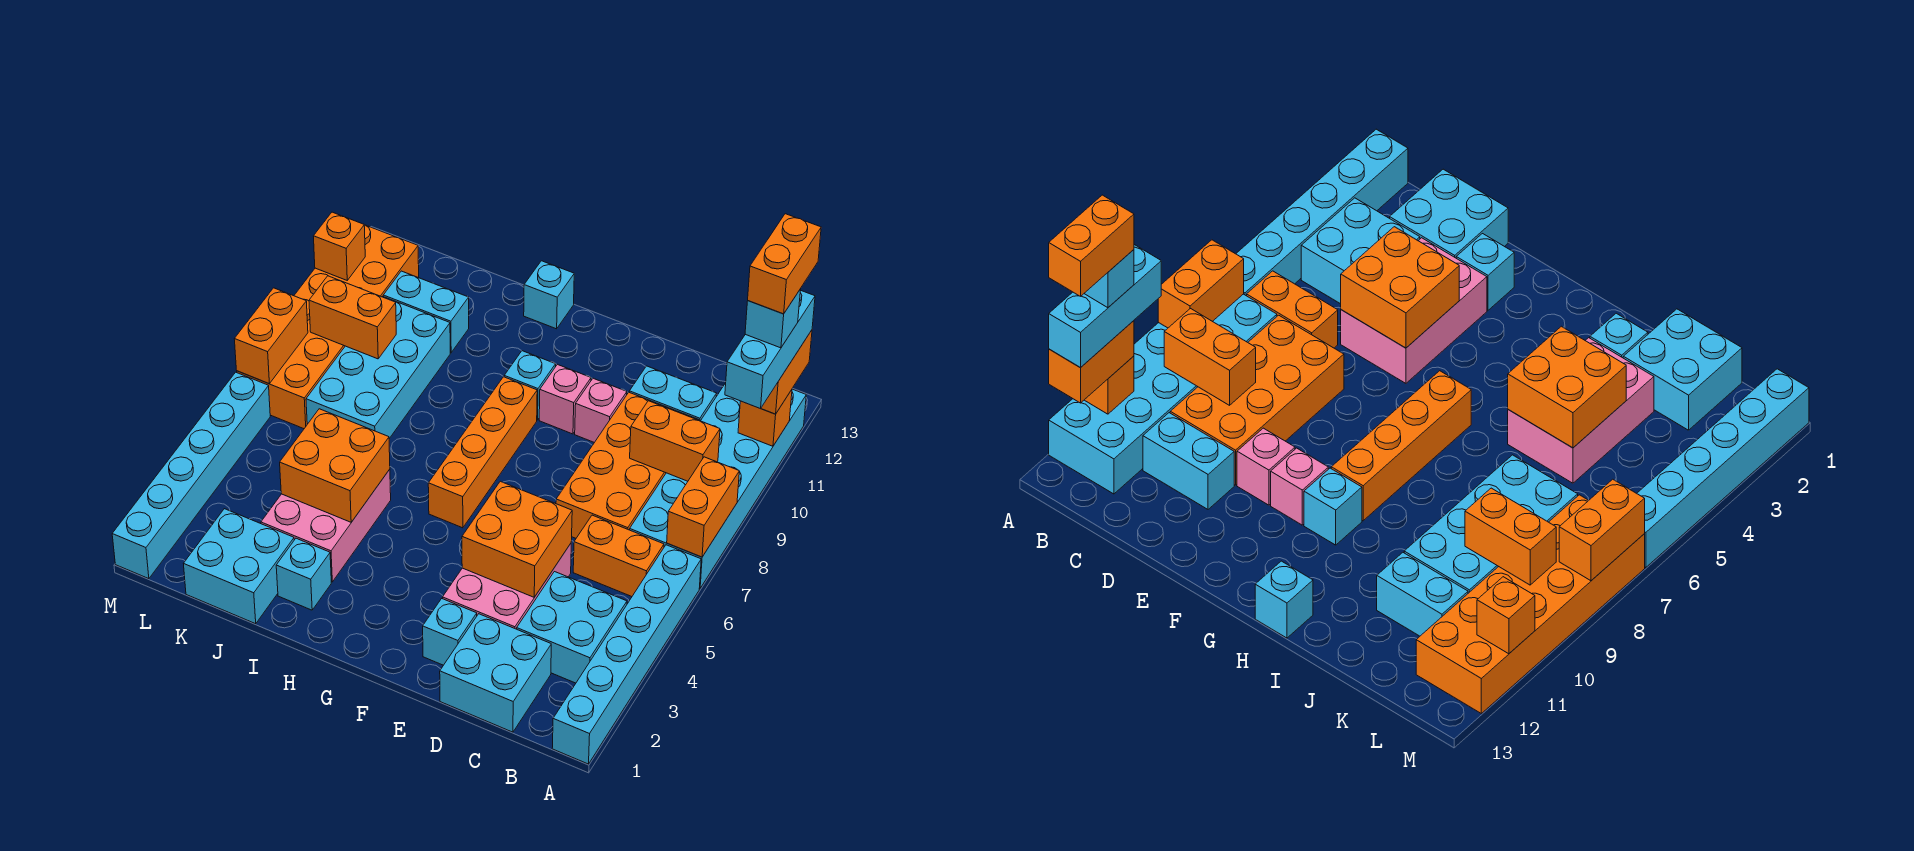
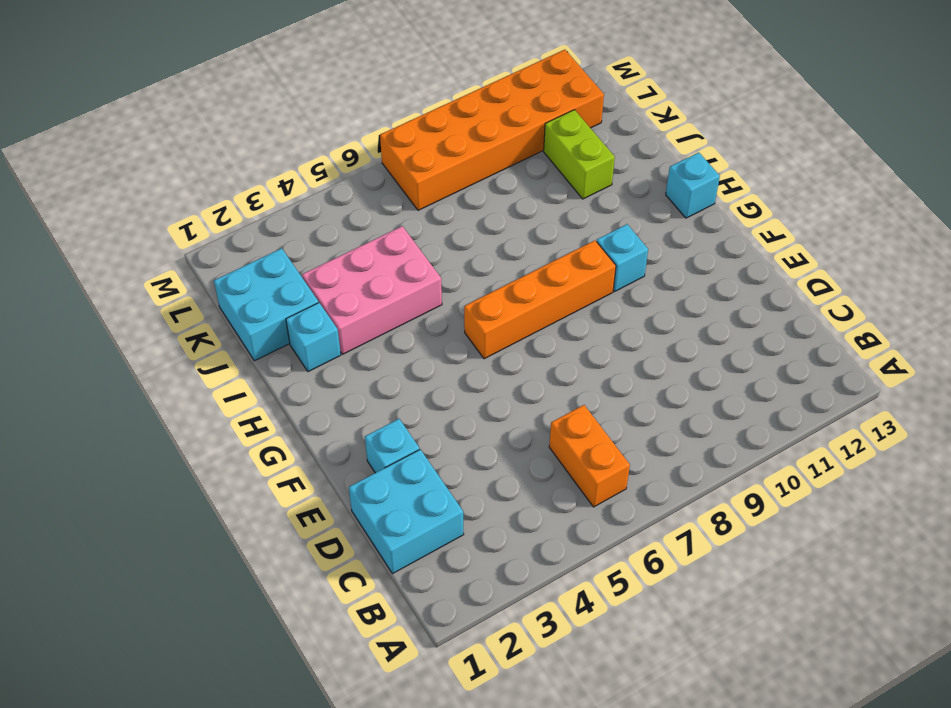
lime 1x2 brick [544,110,615,199] -> cyan 1x2 brick [383,271,469,353]
none -> cyan 1x6 brick [552,545,701,764]
none -> cyan 2x6 brick [630,383,806,588]
none -> cyan 2x2 brick [517,572,627,683]
none -> orange 2x4 brick [556,392,699,538]

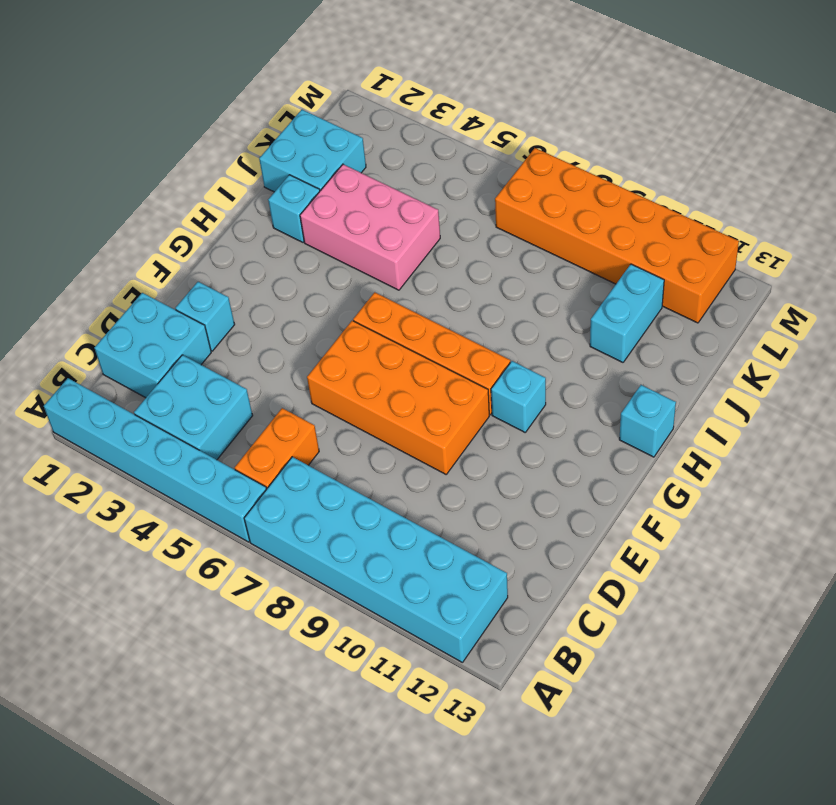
orange 2x4 brick [307,321,489,474] -> orange 2x4 brick moved to [556,392,699,538]
none -> cyan 1x2 brick [629,366,717,421]
none -> pink 2x3 brick [443,544,571,629]
none -> pink 1x1 brick [575,378,627,443]
none -> pink 1x1 brick [539,364,591,434]

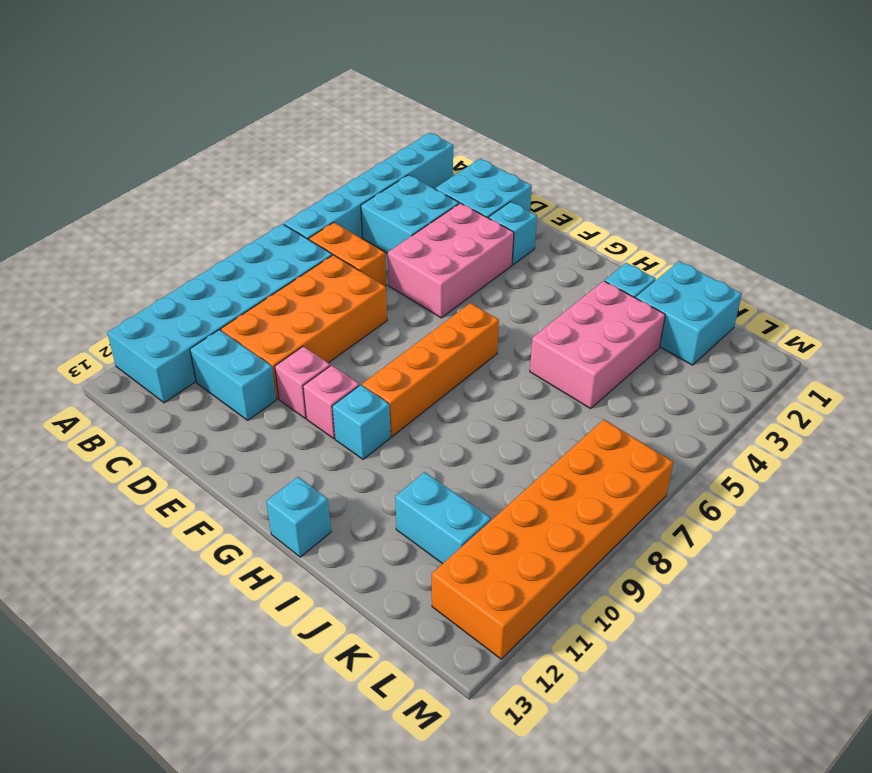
none -> cyan 2x4 brick [306,296,450,439]
none -> cyan 1x6 brick [112,372,270,579]
none -> orange 1x2 brick [667,457,739,557]
none -> orange 1x1 brick [738,390,792,446]

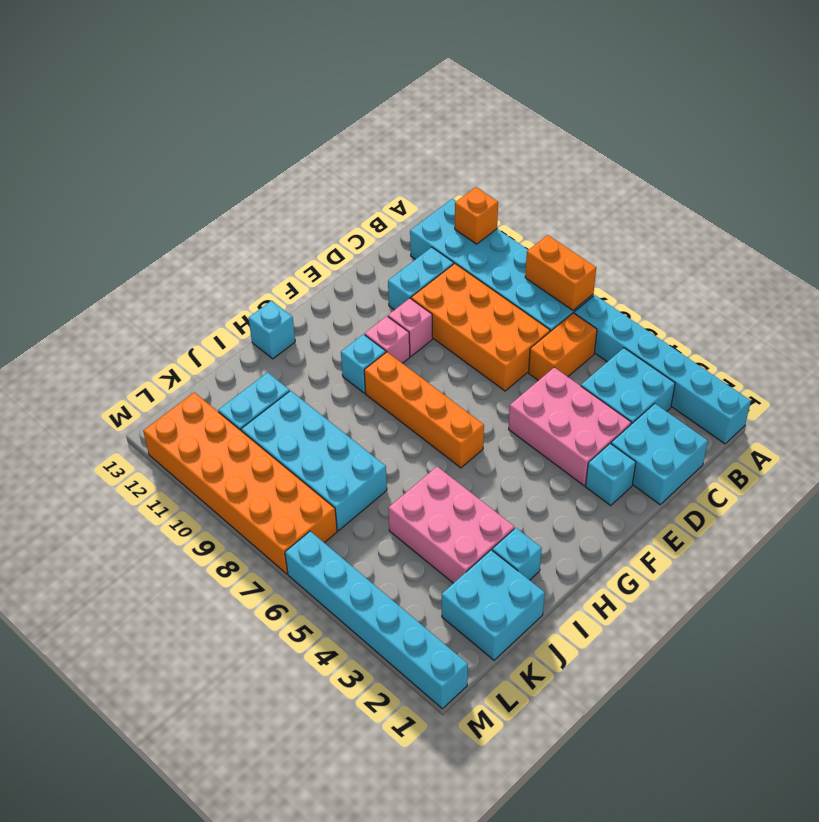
none -> orange 1x2 brick [630,401,720,481]
none -> orange 2x2 brick [462,481,572,597]
none -> orange 2x2 brick [280,409,390,522]
none -> orange 1x2 brick [309,276,396,359]

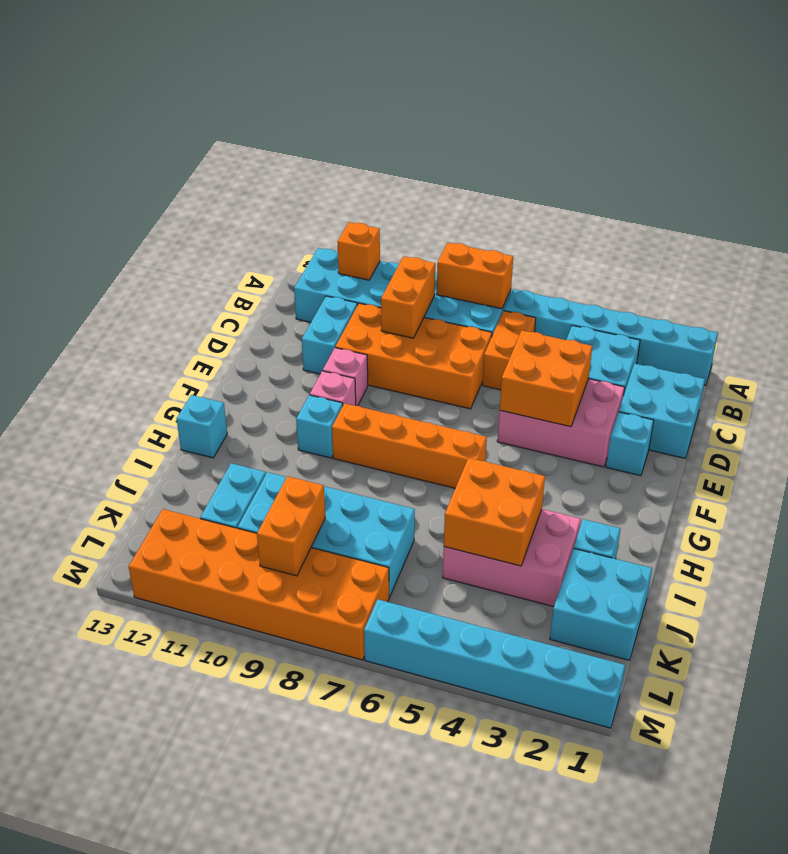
none -> orange 1x2 brick [234,288,308,384]
none -> orange 1x1 brick [314,212,365,280]
none -> orange 1x2 brick [761,330,812,414]
none -> cyan 1x3 brick [725,290,815,409]

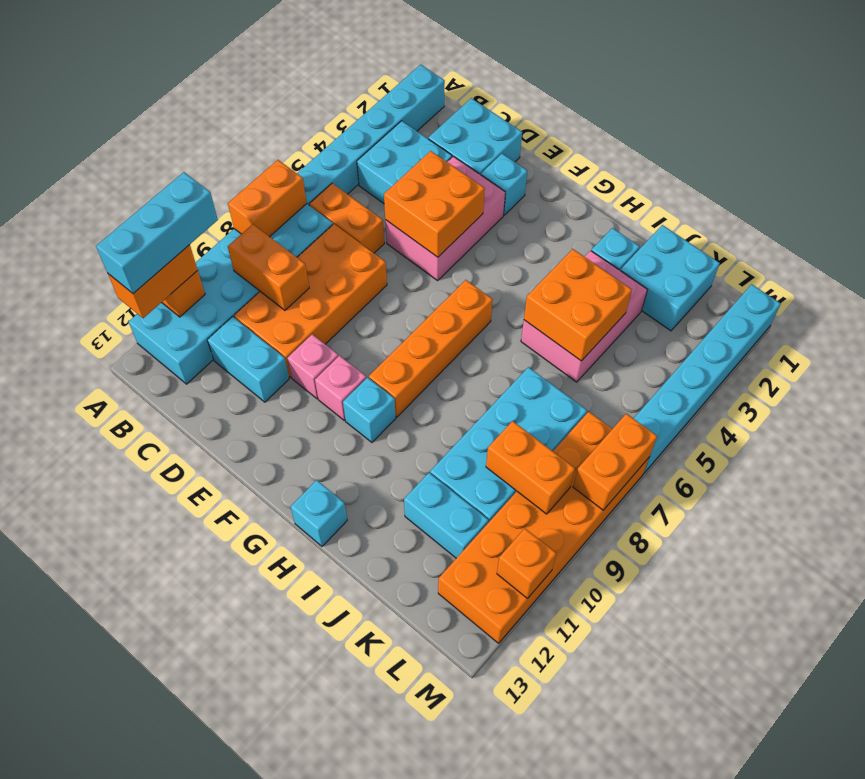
none -> cyan 1x1 brick [745,289,801,348]
none -> orange 1x2 brick [748,214,821,314]

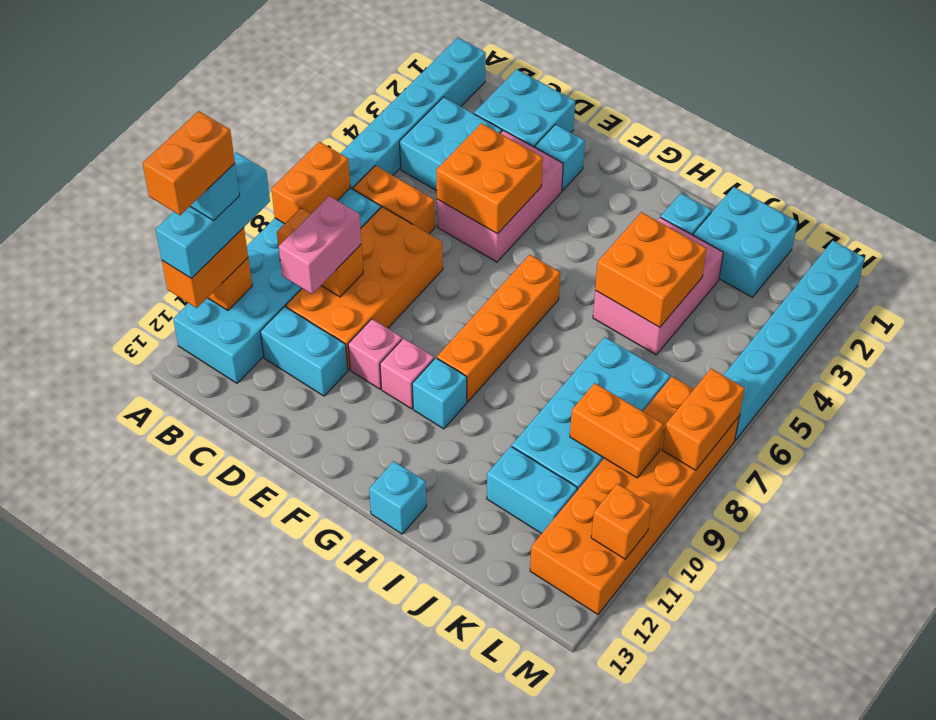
pink 1x2 brick [279,196,361,294] -> none

